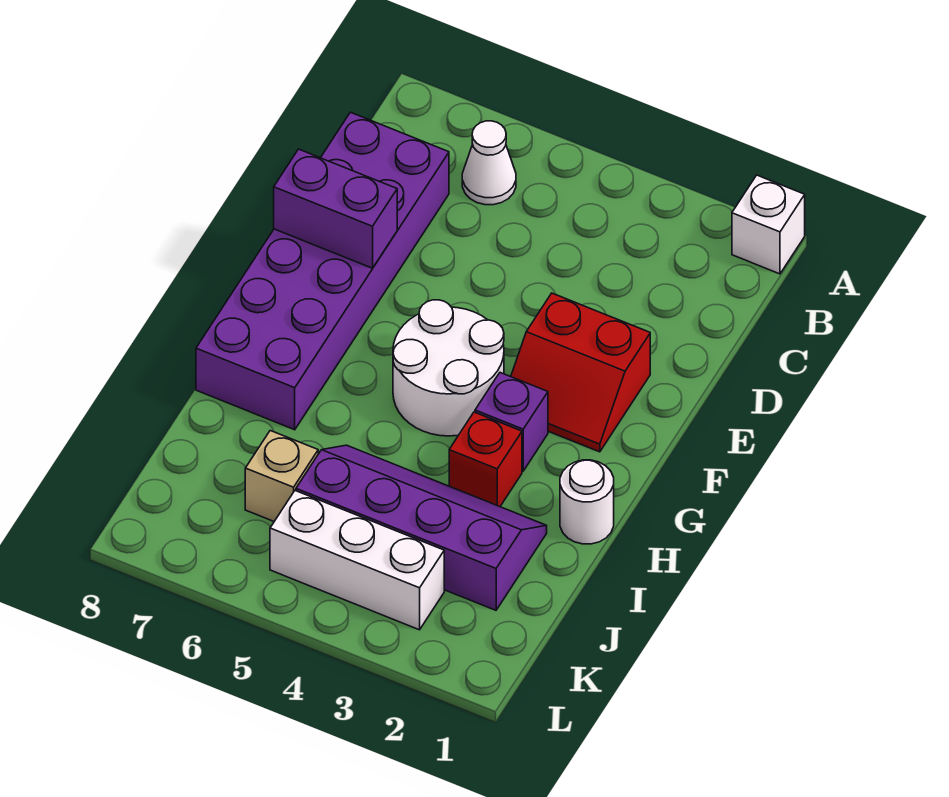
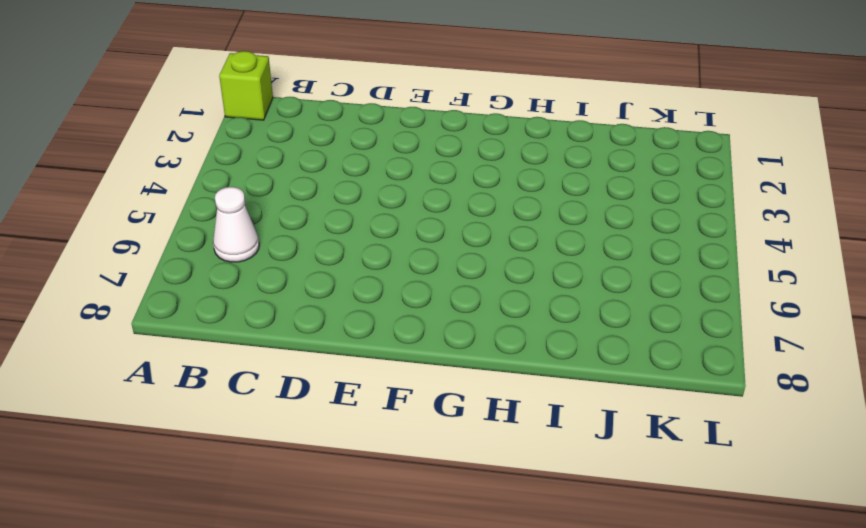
lime 1x1 brick [219,51,273,120] -> white 1x1 brick [732,175,805,274]
none -> purple 2x6 brick [196,112,449,430]
none -> red 2x2 slope [511,293,650,452]
none -> white 2x2 round brick [393,300,504,436]

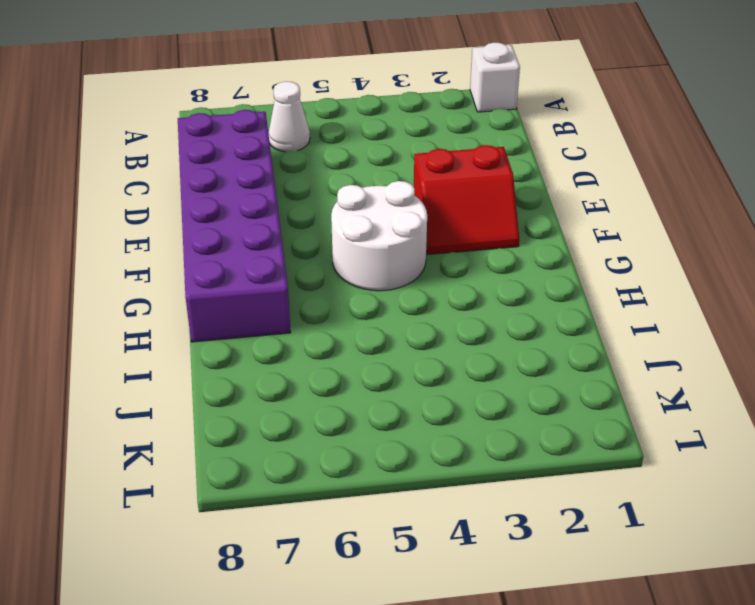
none -> purple 1x1 brick [475,373,548,471]
none -> white 1x1 round brick [560,460,614,544]
none -> red 1x1 brick [449,412,522,507]

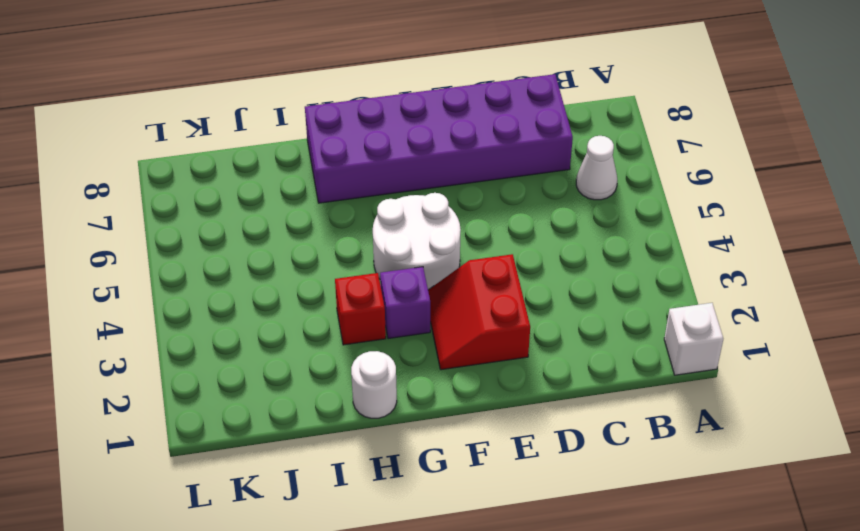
none -> purple 2x4 slope [296,445,547,610]
none -> tan 1x1 brick [245,431,318,521]
none -> white 1x3 brick [270,491,444,630]

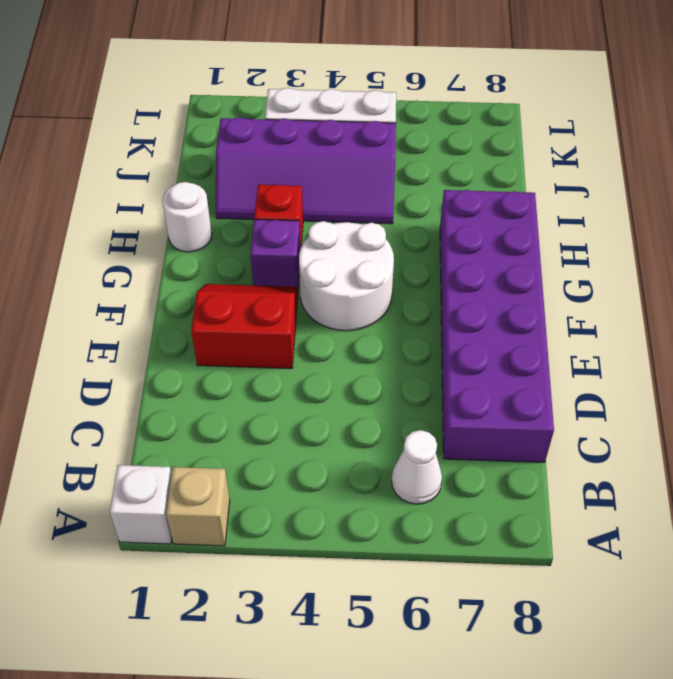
tan 1x1 brick [166,467,230,546] -> tan 1x1 brick moved to [245,431,318,521]
none -> purple 1x2 brick [274,149,397,268]

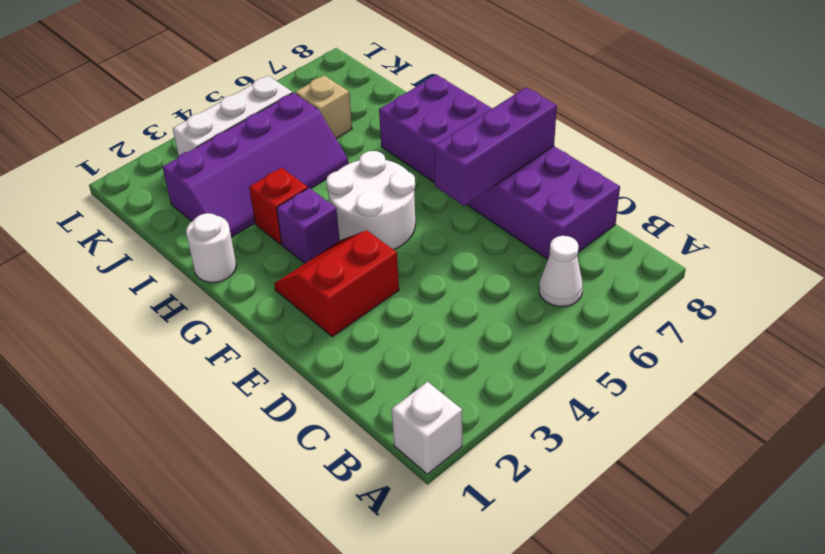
purple 1x3 brick [434,87,557,206] -> purple 1x2 brick [274,149,397,268]

